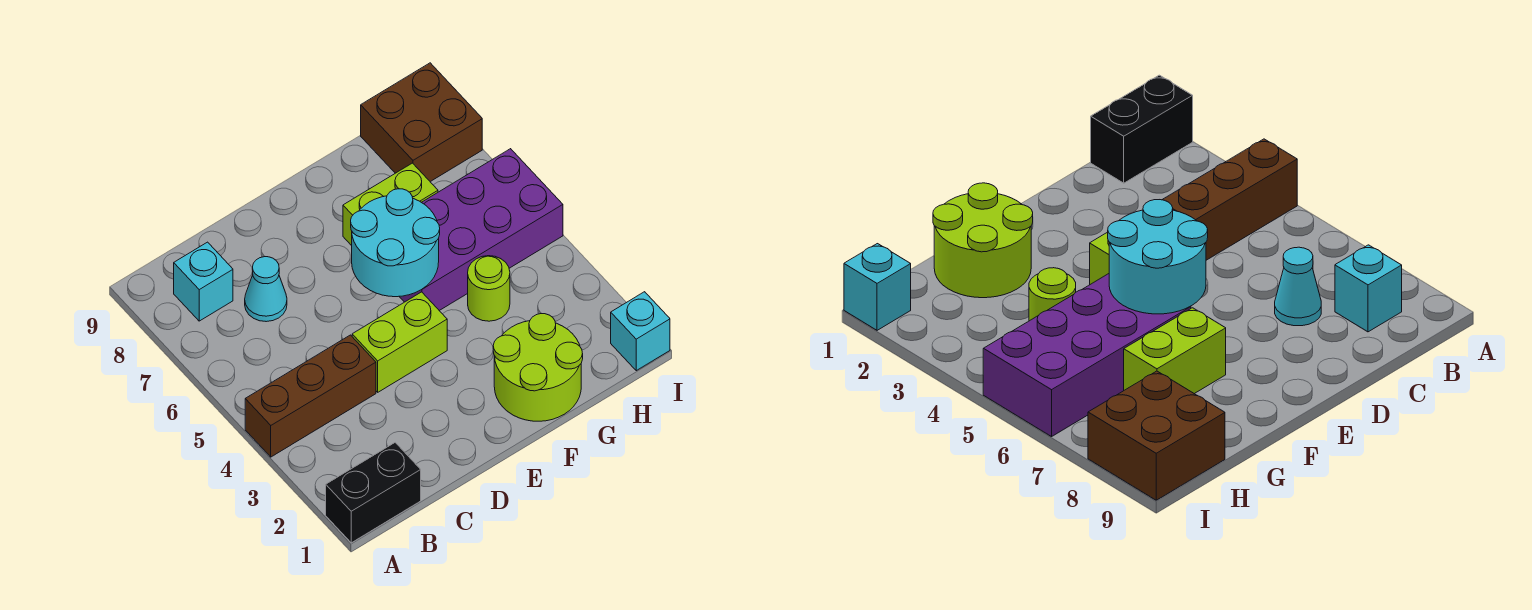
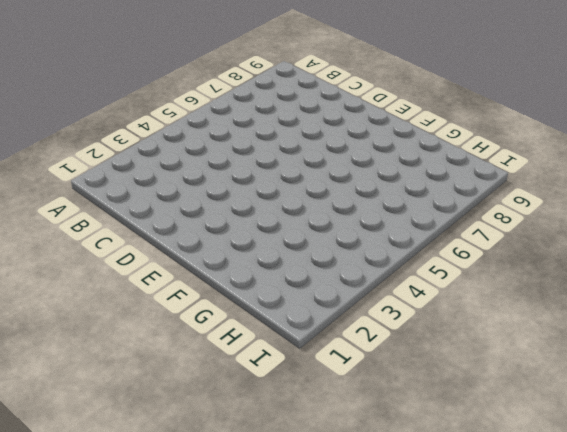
none -> black 1x2 brick [326,443,421,543]
none -> brown 1x3 brick [245,335,376,457]
none -> cyan 1x1 brick [174,242,233,321]

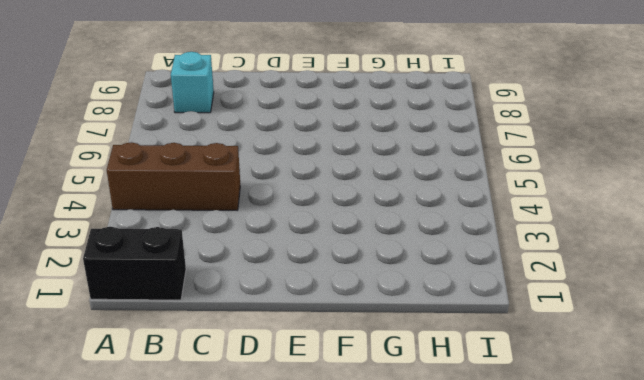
none -> cyan 1x1 cone [245,257,287,322]
none -> lime 1x2 brick [352,292,447,392]
none -> lime 2x2 round brick [493,314,583,421]

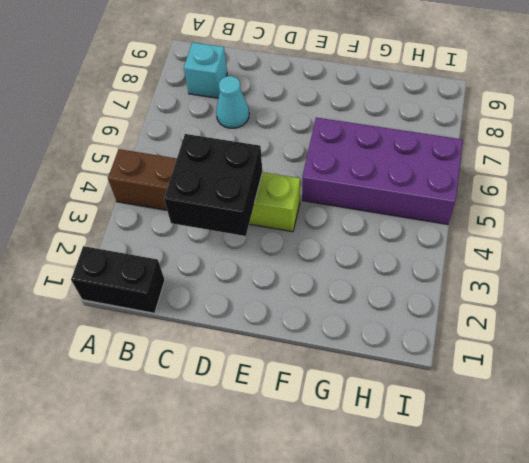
black 2x2 brick [164,134,262,236] -> none
none -> lime 2x2 round brick [493,314,583,421]
none -> lime 1x2 brick [343,163,438,246]
none -> lime 1x1 round brick [468,256,510,321]

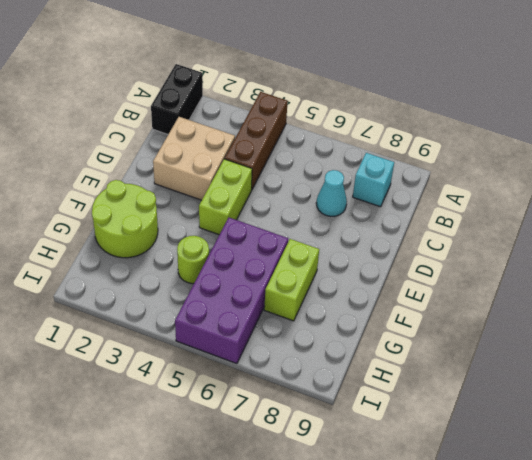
tan 2x2 brick [153,117,235,200] -> none
none -> brown 2x2 brick [361,63,482,182]
none -> cyan 1x1 brick [611,292,670,371]
none -> cyan 2x2 round brick [351,189,440,297]

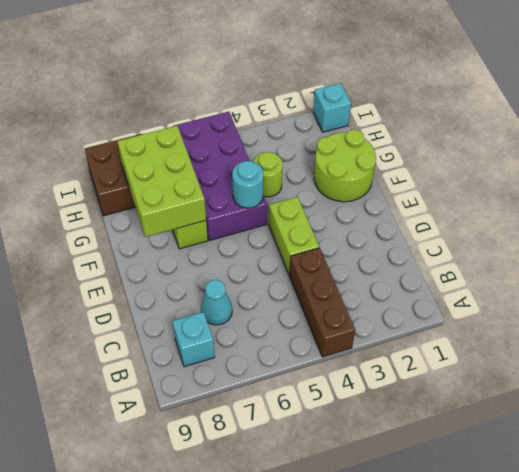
cyan 1x1 round brick [232,161,263,208] -> cyan 2x2 round brick [351,189,440,297]
lime 2x3 brick [117,126,206,237] -> none
none -> black 1x2 brick [326,443,421,543]

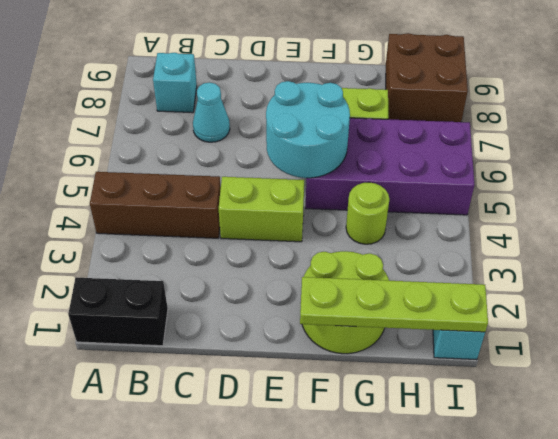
lime 1x4 plate [300,277,488,332] -> none

